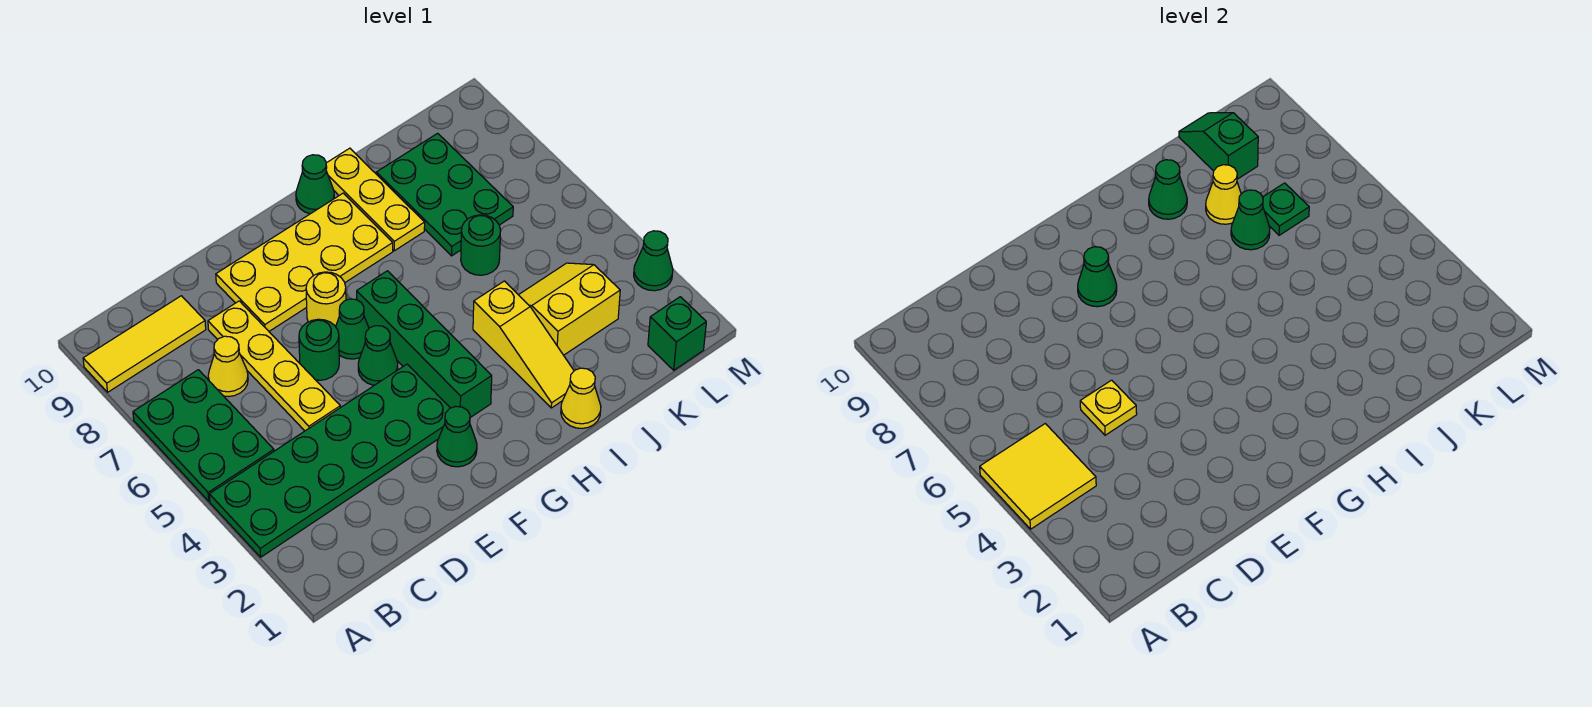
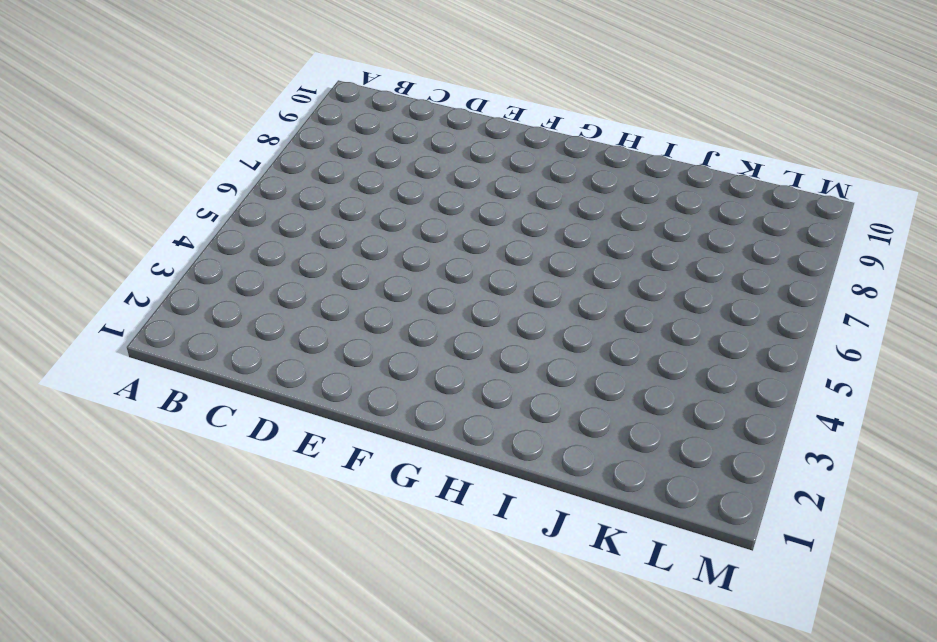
none -> green 2x6 plate [209,364,450,557]
none -> green 2x3 plate [133,370,274,501]
none -> yellow 1x3 tile [83,296,206,392]

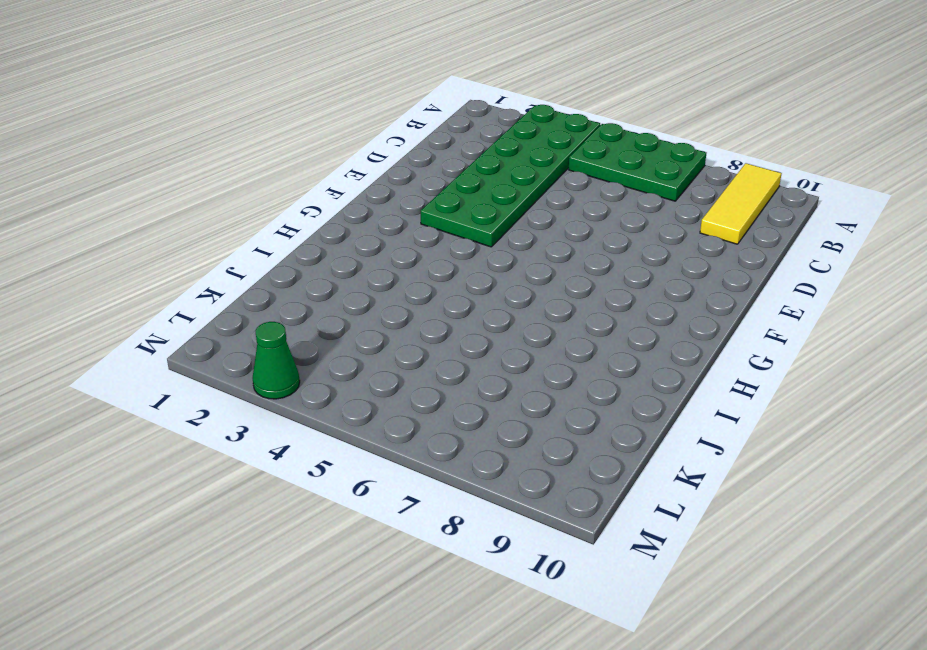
none -> yellow 1x1 cone [208,336,248,397]
none -> yellow 1x4 plate [208,301,340,431]
none -> green 1x1 round brick [299,319,339,380]

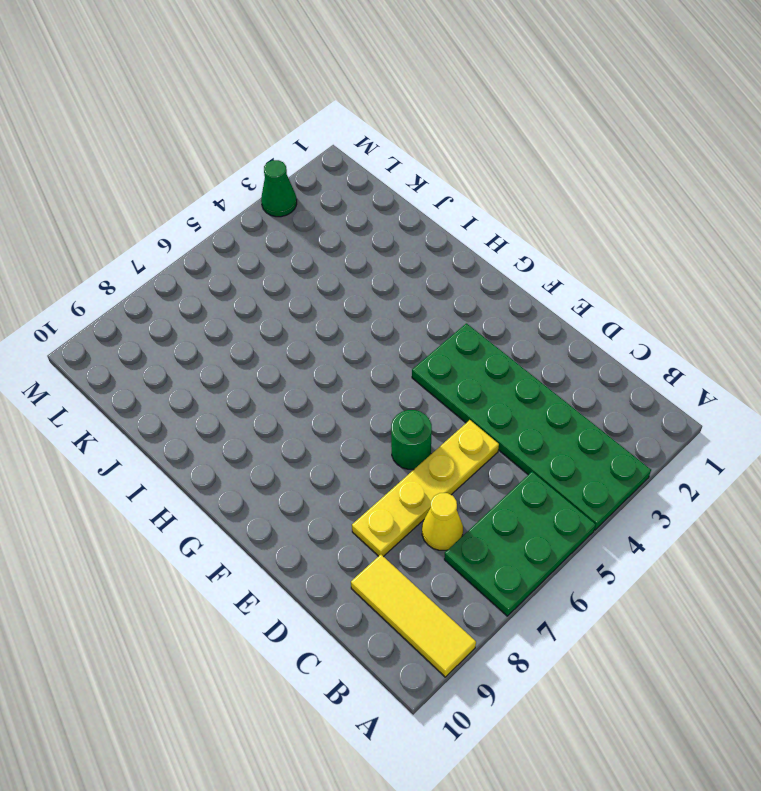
none -> yellow 2x4 plate [216,193,393,331]
none -> green 1x1 cone [437,406,477,467]
none -> green 1x1 cone [358,326,398,385]

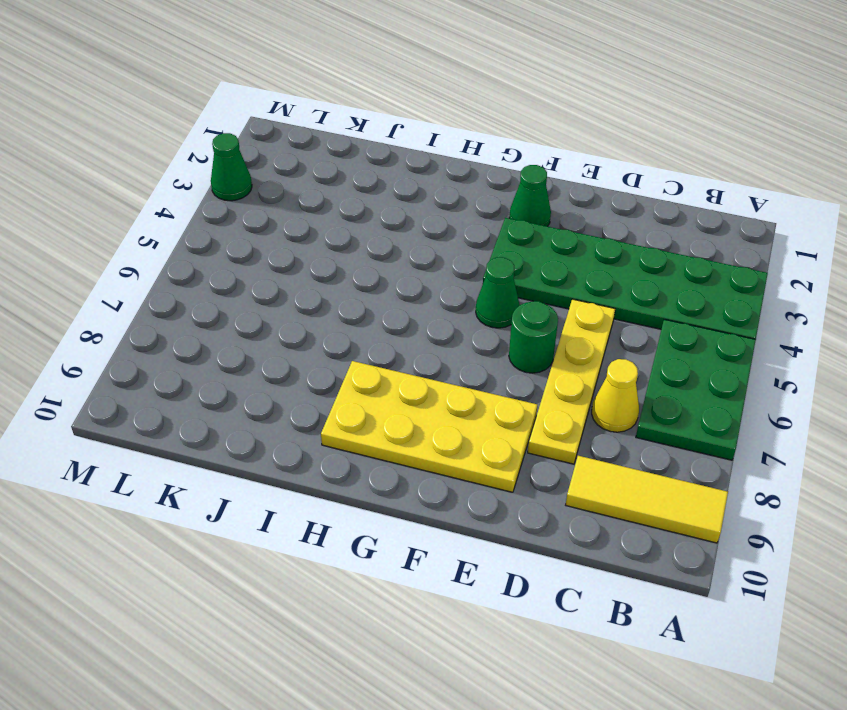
none -> green 1x1 cone [336,299,369,359]
none -> yellow 1x1 round brick [306,272,346,327]
none -> green 1x4 brick [357,271,492,418]

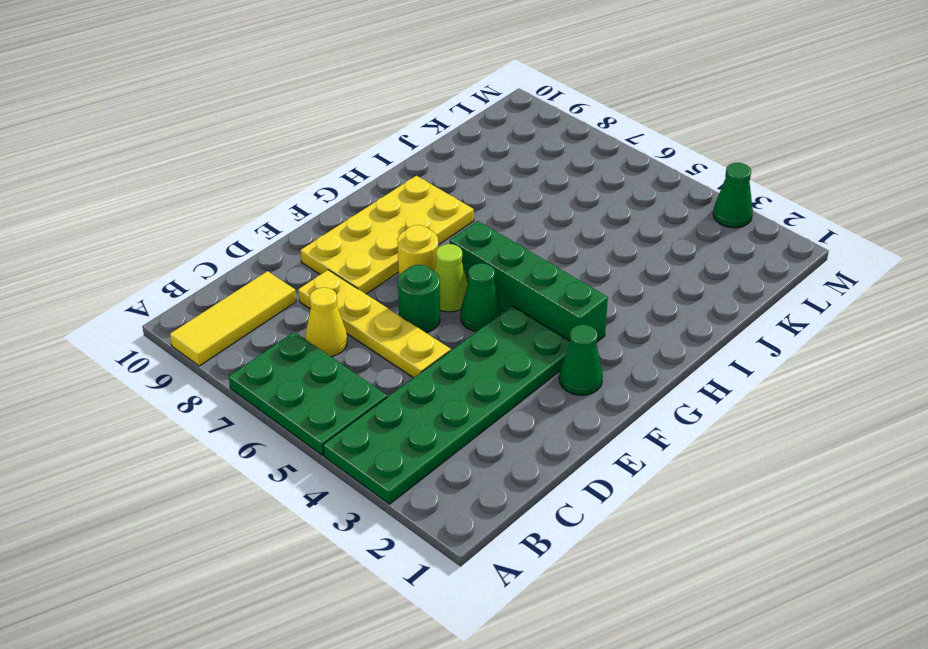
lime 1x1 cone [434,244,468,312] -> green 1x1 cone [336,299,369,359]
none -> green 1x1 cone [296,155,334,214]
none -> yellow 1x1 cone [561,368,601,428]
none -> yellow 1x3 slope [473,281,574,408]

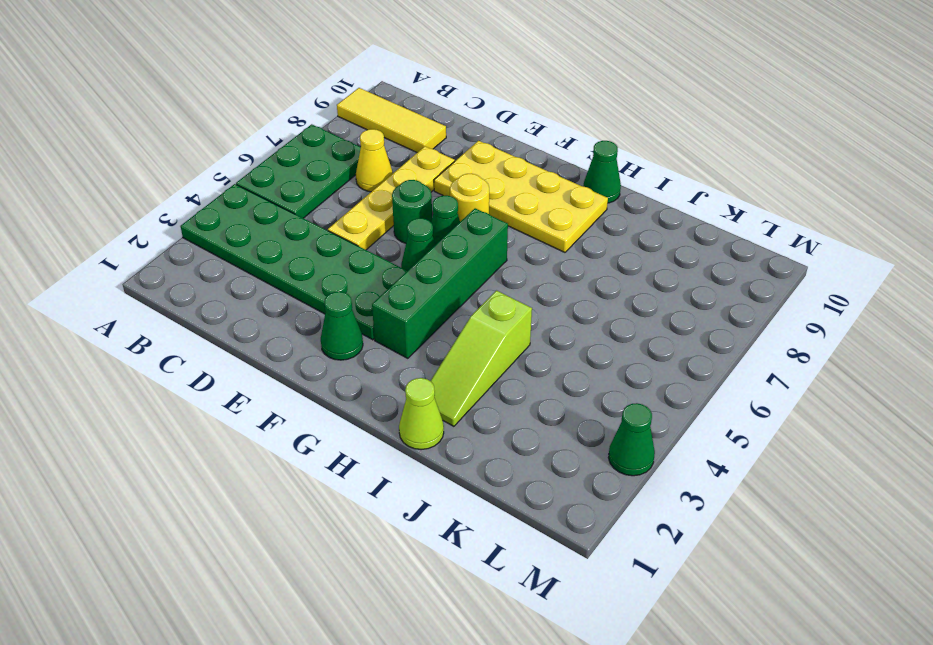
lime 1x1 cone [399,378,444,450] -> yellow 1x1 cone [561,368,601,428]
lime 1x3 slope [431,291,532,426] -> yellow 1x3 slope [473,281,574,408]
none -> yellow 1x3 plate [326,148,425,251]
none -> yellow 2x2 slope [519,263,620,355]
none -> green 1x1 round brick [461,215,501,275]

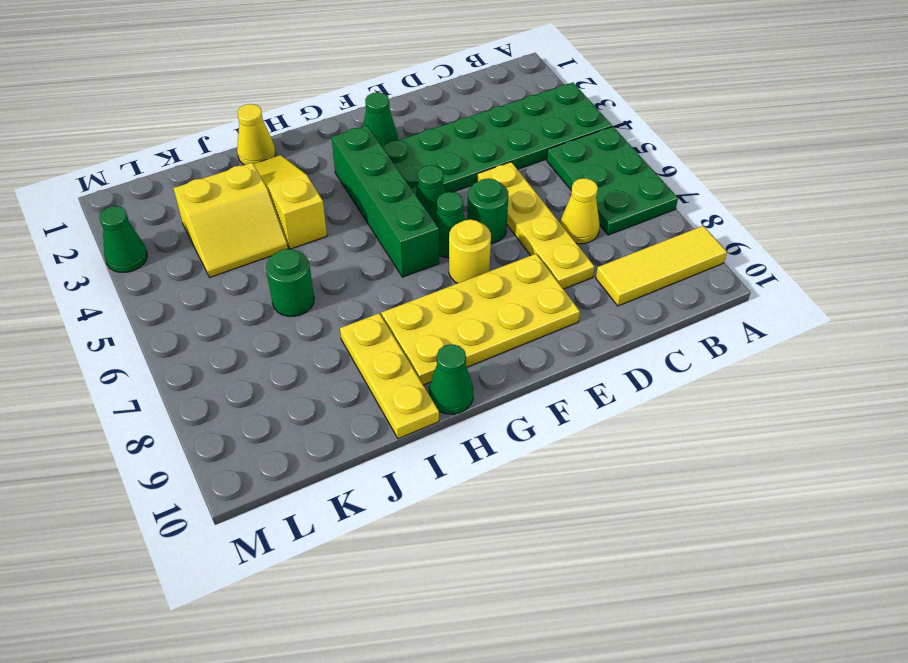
none -> green 2x3 plate [376,133,513,256]
none -> green 1x1 brick [648,297,706,370]
none -> yellow 2x2 tile [980,424,1096,529]

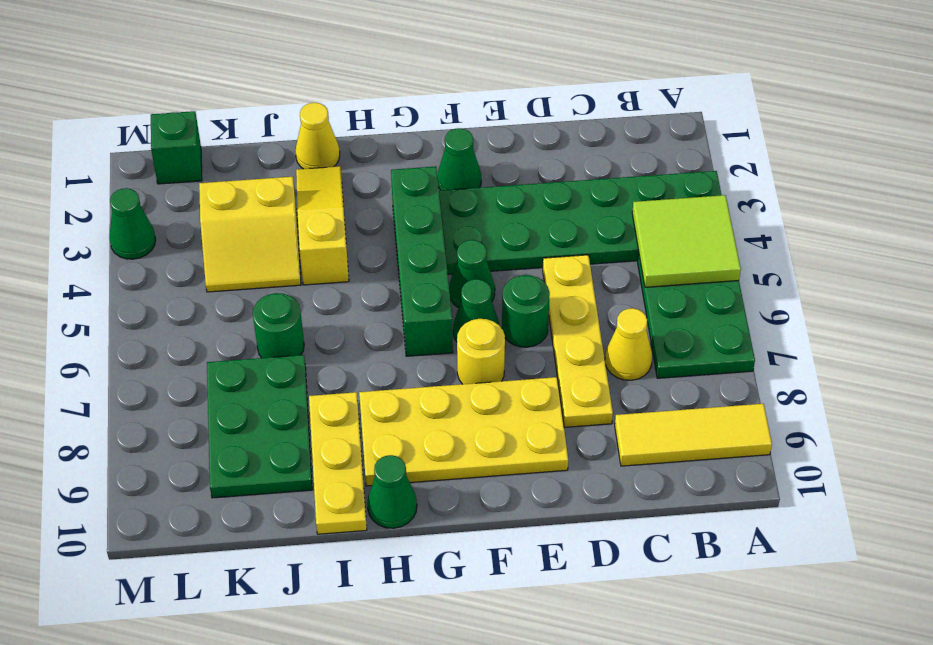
lime 2x2 tile [632,195,741,287] -> yellow 2x2 tile [980,424,1096,529]
none -> yellow 1x1 plate [1080,380,1137,435]
none -> green 1x1 cone [1078,247,1117,307]
none -> green 1x1 cone [1149,160,1187,219]

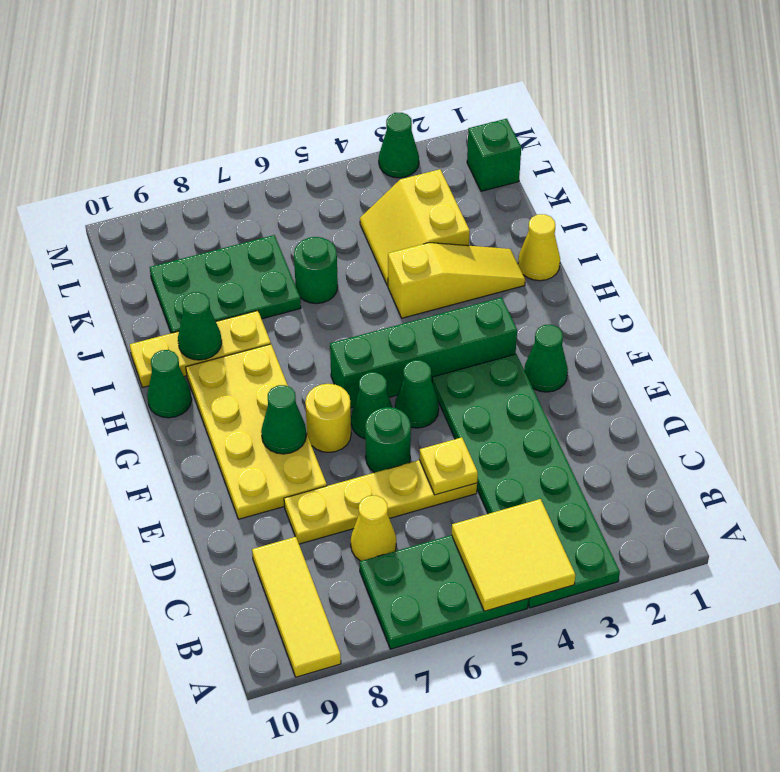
none -> green 1x1 cone [1231,190,1270,250]
none -> yellow 1x1 cone [1206,165,1241,224]
none -> green 1x1 plate [1263,183,1309,235]

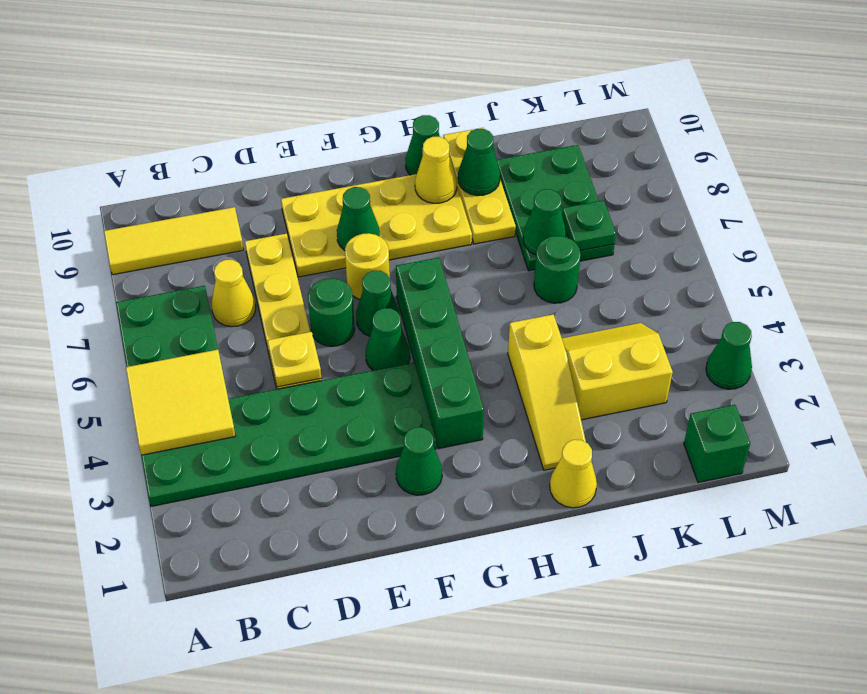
yellow 1x1 cone [415,137,457,203] -> yellow 1x1 cone moved to [1206,165,1241,224]
none -> green 1x2 slope [1179,113,1258,179]

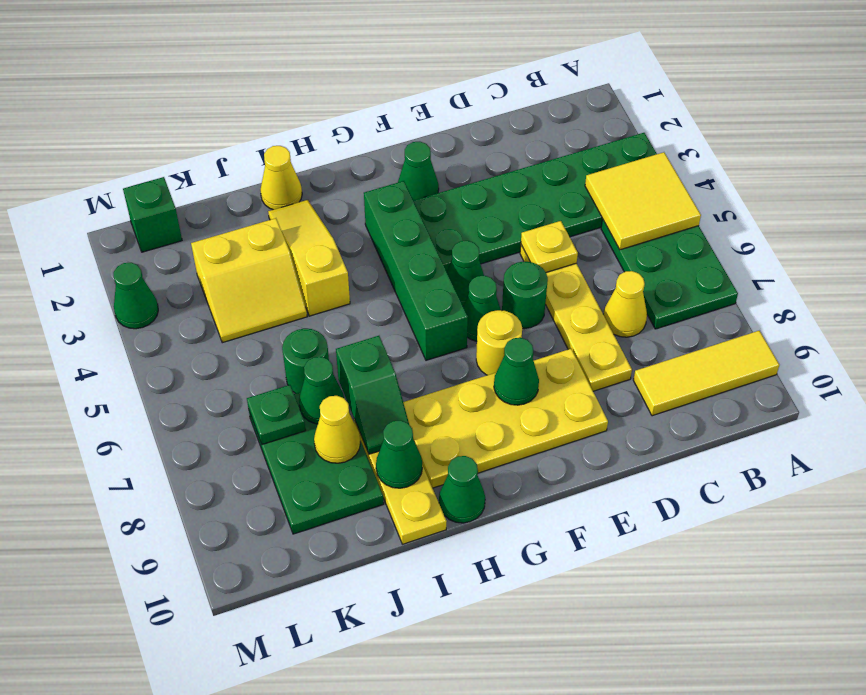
green 1x2 slope [336,336,409,454] -> green 1x2 slope moved to [1179,113,1258,179]

